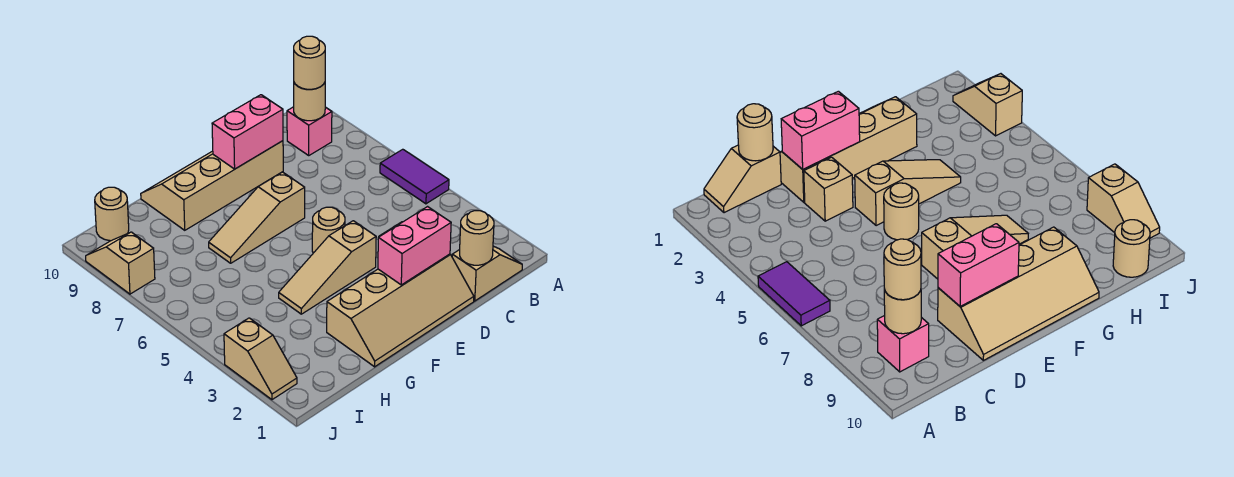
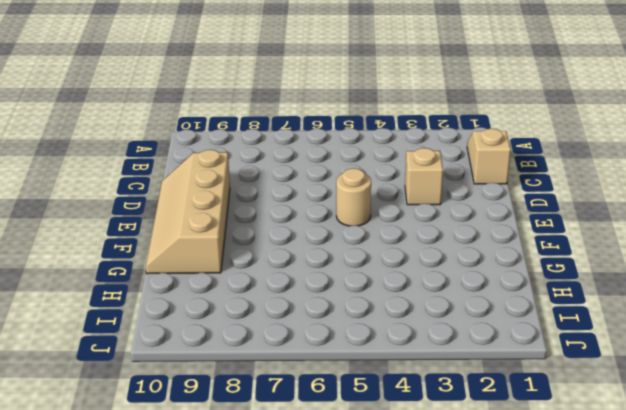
none -> purple 1x2 tile [380,149,449,204]
none -> pink 1x1 brick [287,107,332,155]
none -> tan 2x4 slope [327,254,474,367]

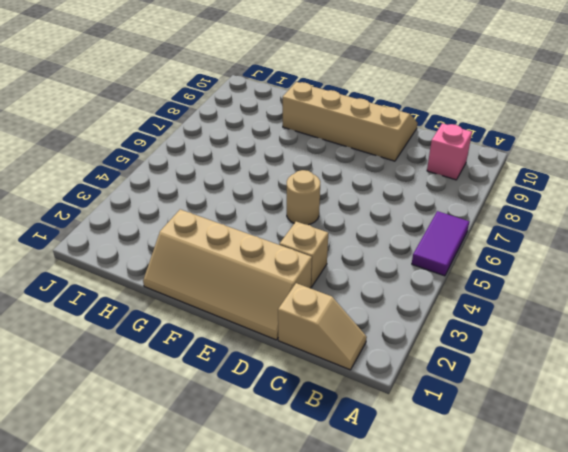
none -> tan 1x3 slope [279,221,376,314]
none -> tan 1x3 slope [209,172,305,263]
none -> tan 1x1 round brick [95,187,129,241]

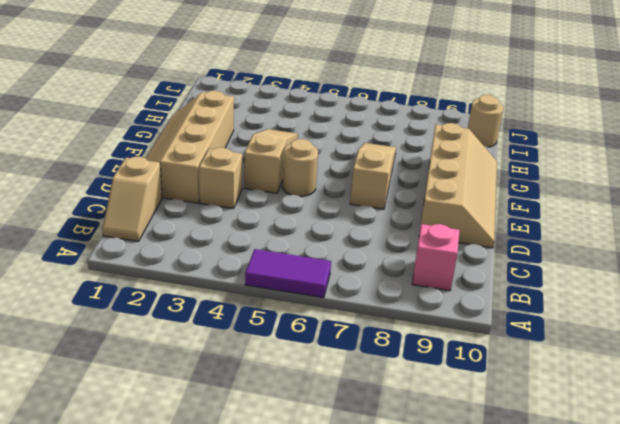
none -> tan 1x2 slope [224,318,297,400]
none -> tan 1x2 slope [86,232,155,294]
none -> tan 1x1 round brick [294,83,325,121]

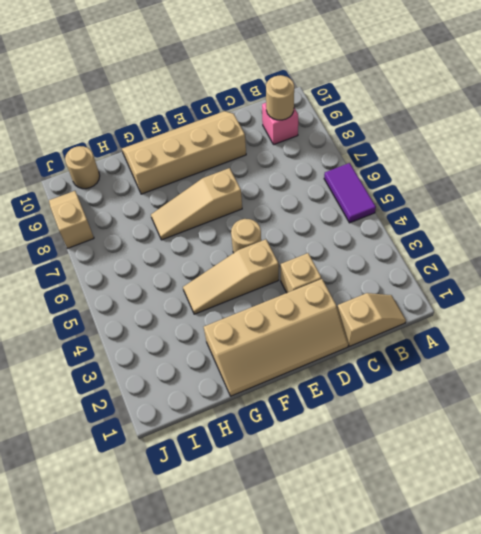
none -> tan 1x2 slope [224,318,297,400]
none -> tan 1x1 round brick [460,211,494,265]
none -> pink 1x2 brick [378,207,451,285]

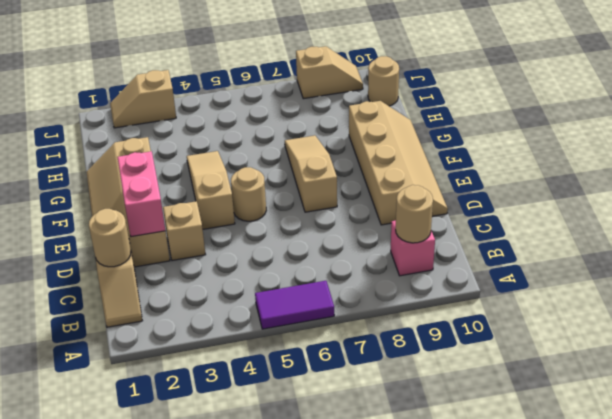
none -> pink 1x2 brick [212,95,283,169]
none -> tan 1x1 round brick [294,36,325,89]

